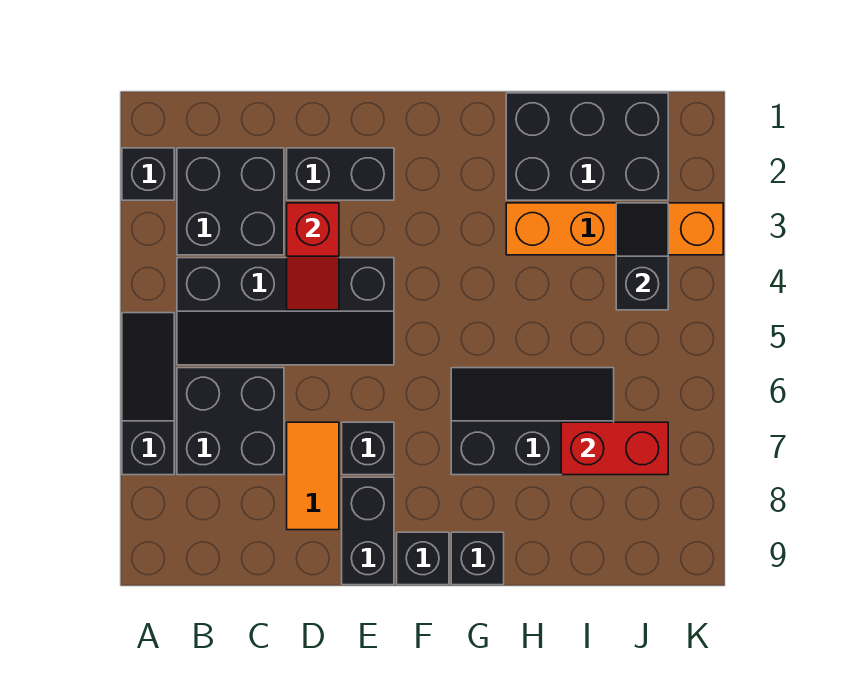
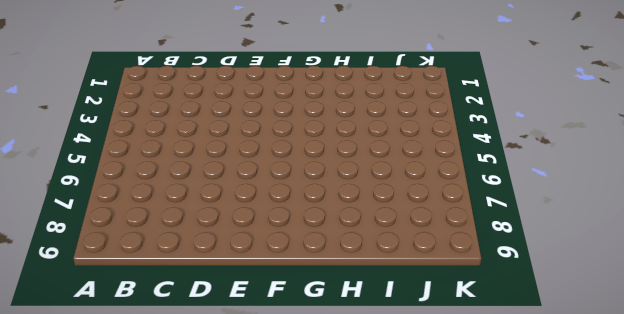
none -> black 1x1 brick [122,148,174,200]
none -> black 1x3 slope [122,313,174,475]
none -> black 2x2 brick [177,148,284,255]

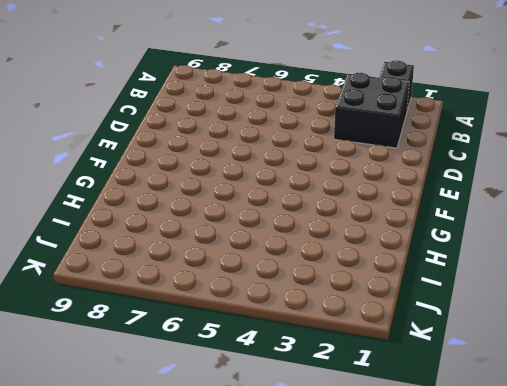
none -> black 1x3 slope [122,313,174,475]
none -> black 2x4 slope [177,258,394,365]
none -> black 2x2 brick [177,368,284,475]

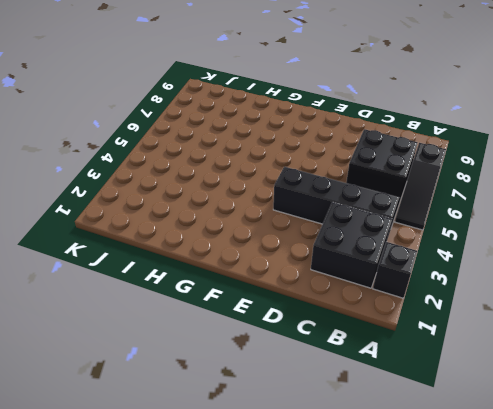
none -> black 1x2 brick [287,148,394,200]
none -> orange 1x2 tile [287,422,339,530]
none -> black 1x1 brick [342,422,394,475]

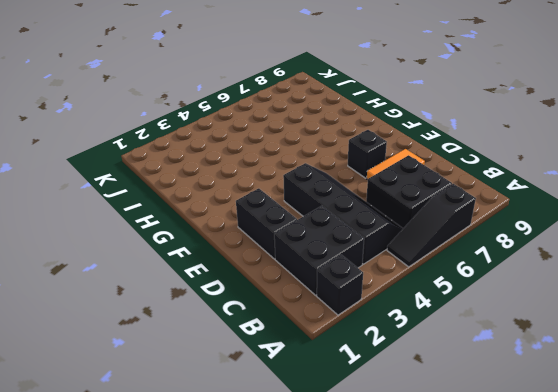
none -> black 1x2 brick [342,477,394,585]
none -> black 1x1 brick [397,532,449,585]
none -> black 2x3 slope [451,368,614,475]

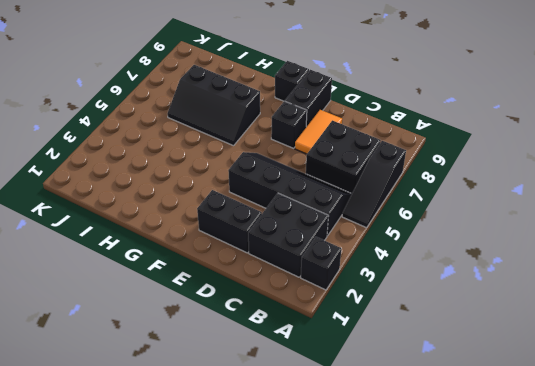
none -> black 1x1 brick [451,532,504,585]
none -> black 2x3 brick [506,93,668,200]
none -> orange 1x4 brick [506,203,723,255]

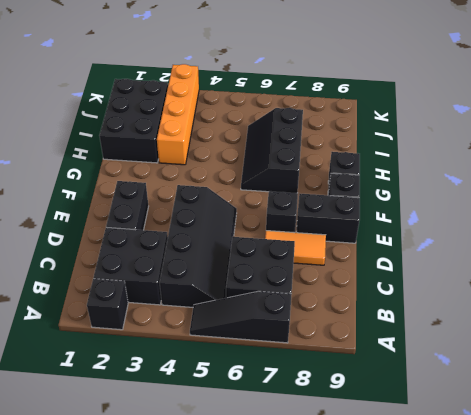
none -> red 1x2 slope [287,203,339,310]
none -> red 1x2 brick [561,422,668,475]
none -> black 1x2 slope [616,203,668,310]

